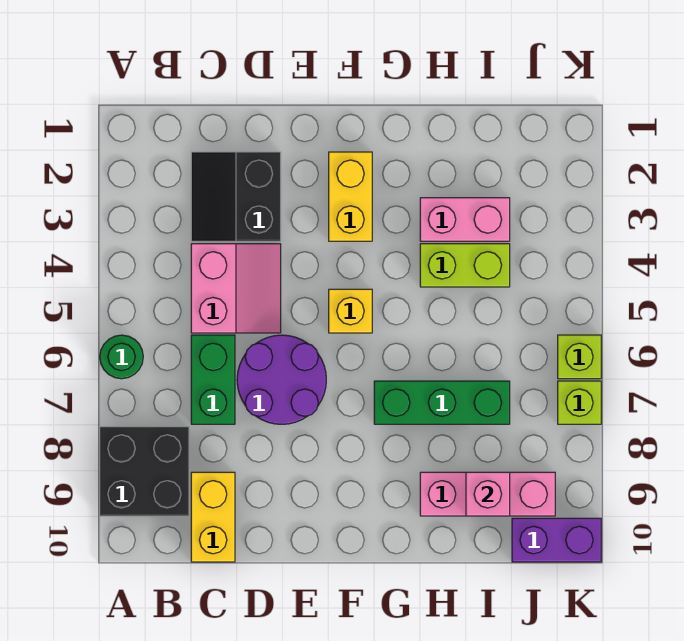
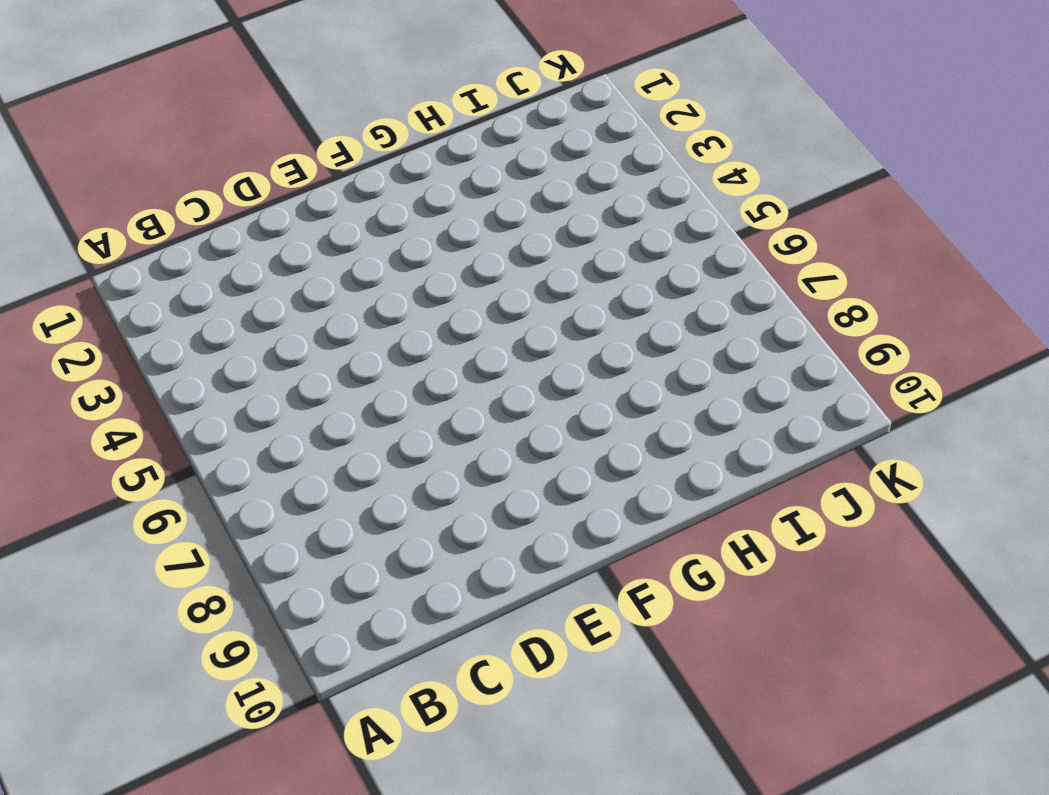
none -> green 1x1 round brick [100,335,143,379]
none -> black 2x2 brick [100,427,189,516]
none -> black 2x2 slope [191,152,281,241]

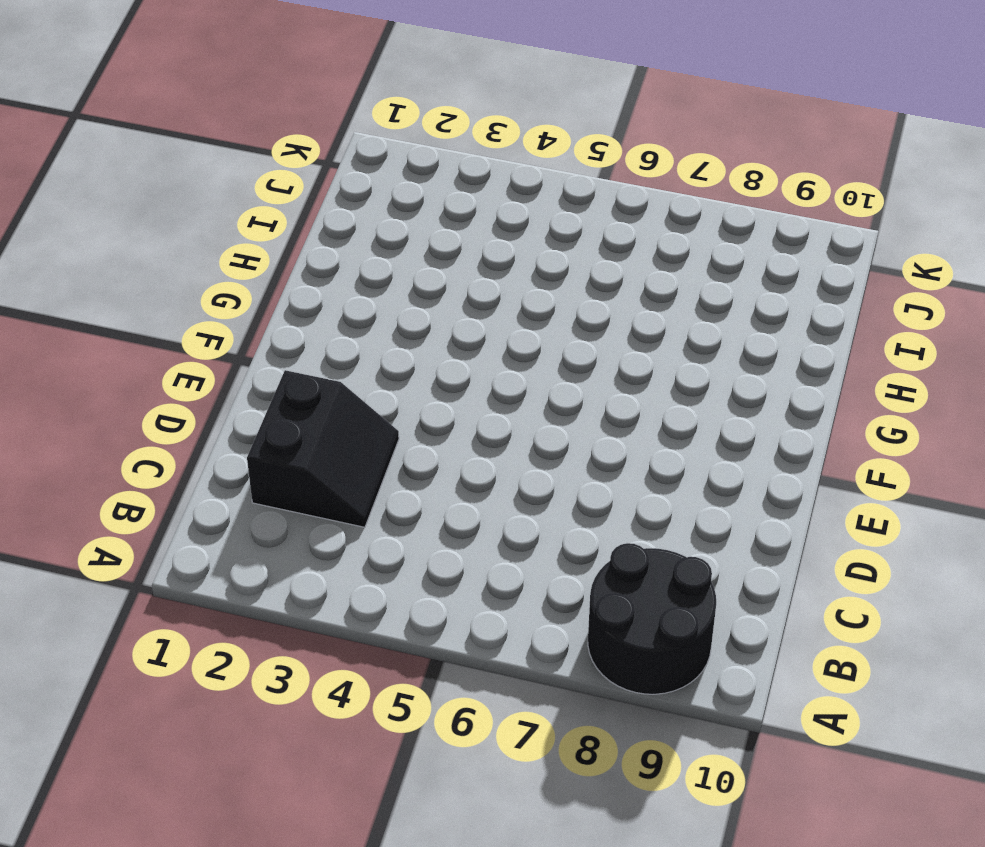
black 2x2 round brick [588,543,716,694] -> black 2x2 brick [100,427,189,516]
black 2x2 slope [247,370,399,527] -> black 2x2 slope turned to [191,152,281,241]
none -> green 1x1 round brick [100,335,143,379]
none -> pink 2x2 slope [191,244,281,333]
none -> green 1x2 brick [191,335,235,424]

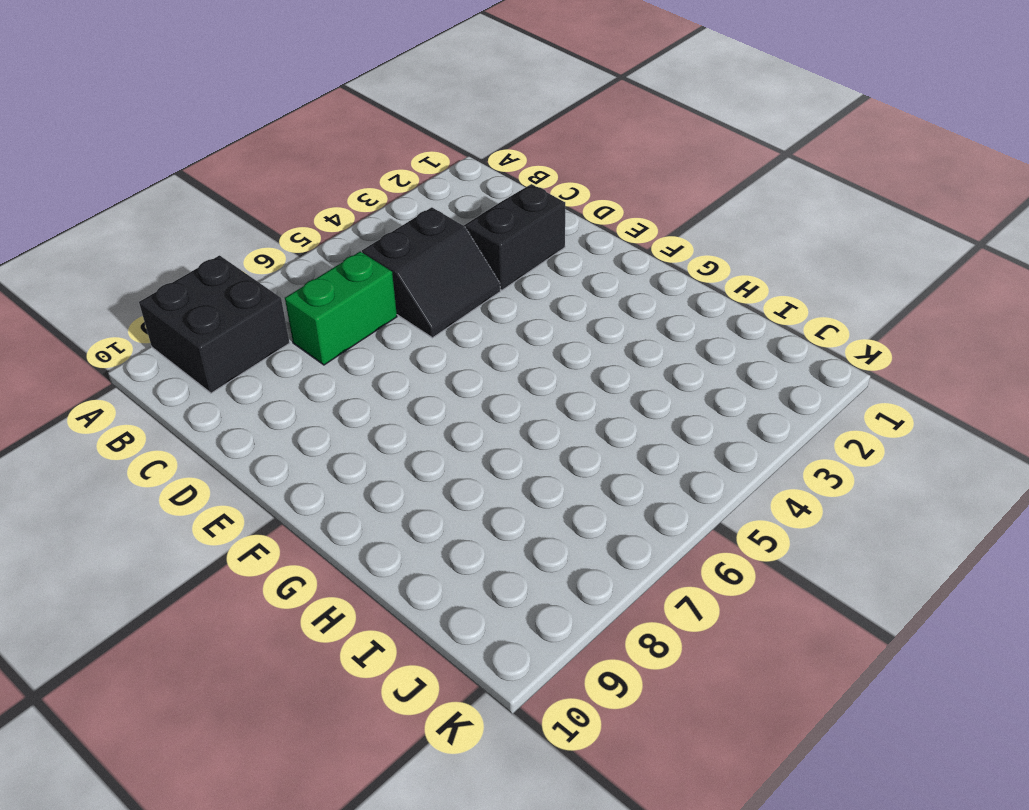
black 2x2 slope [362,207,500,338] -> pink 2x2 slope [191,244,281,333]
none -> green 1x1 round brick [100,335,143,379]
none -> yellow 1x2 brick [191,472,235,562]
none -> purple 2x2 round brick [237,335,326,424]

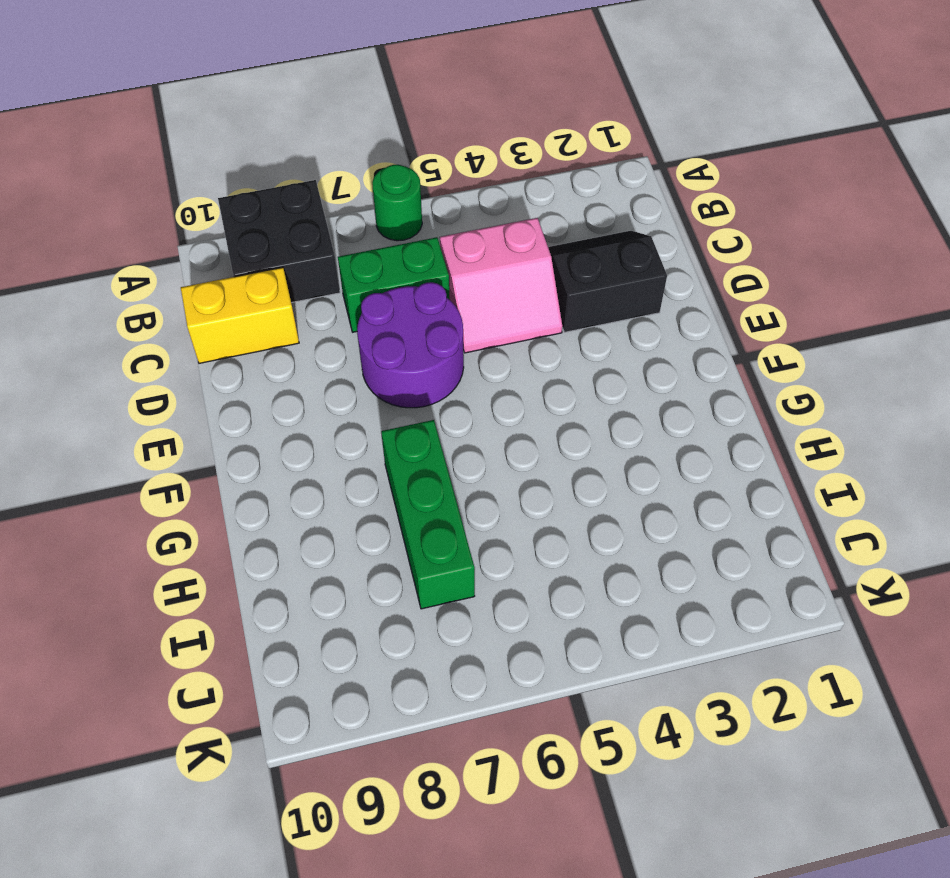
none -> yellow 1x2 brick [329,152,372,241]
none -> yellow 1x1 brick [329,289,372,333]
none -> pink 1x2 brick [420,198,510,241]

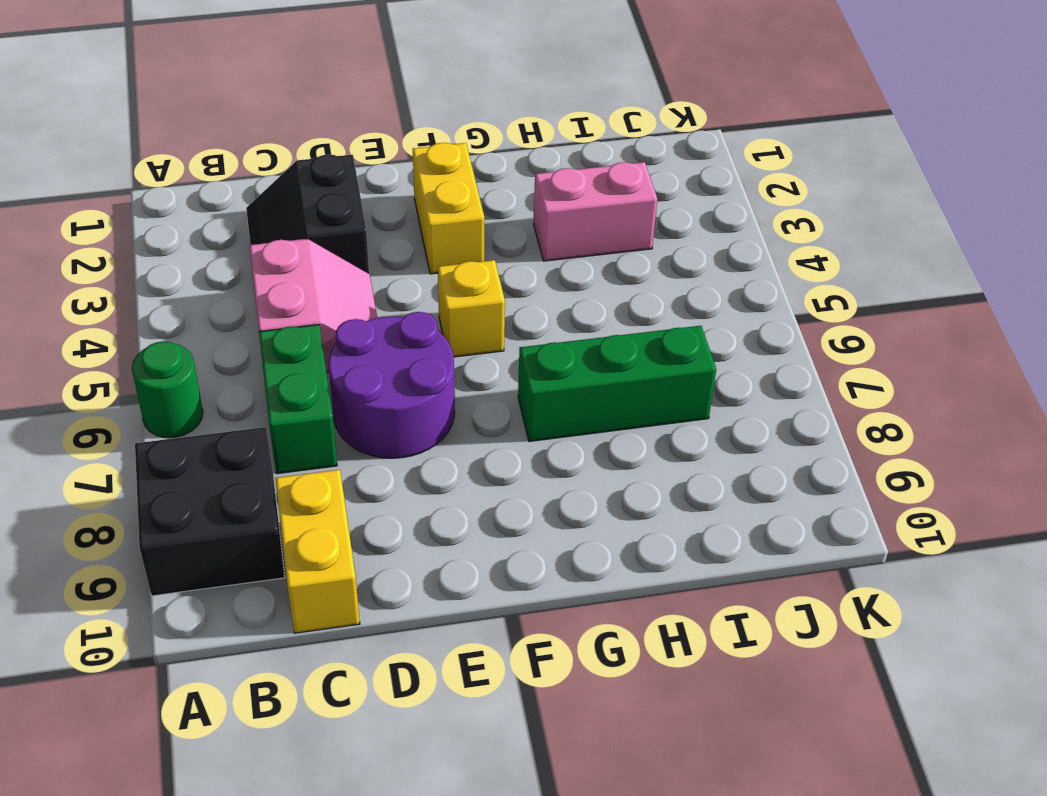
none -> lime 1x2 brick [420,244,510,287]
none -> pink 1x3 brick [420,472,555,516]
none -> purple 1x2 brick [512,518,601,562]

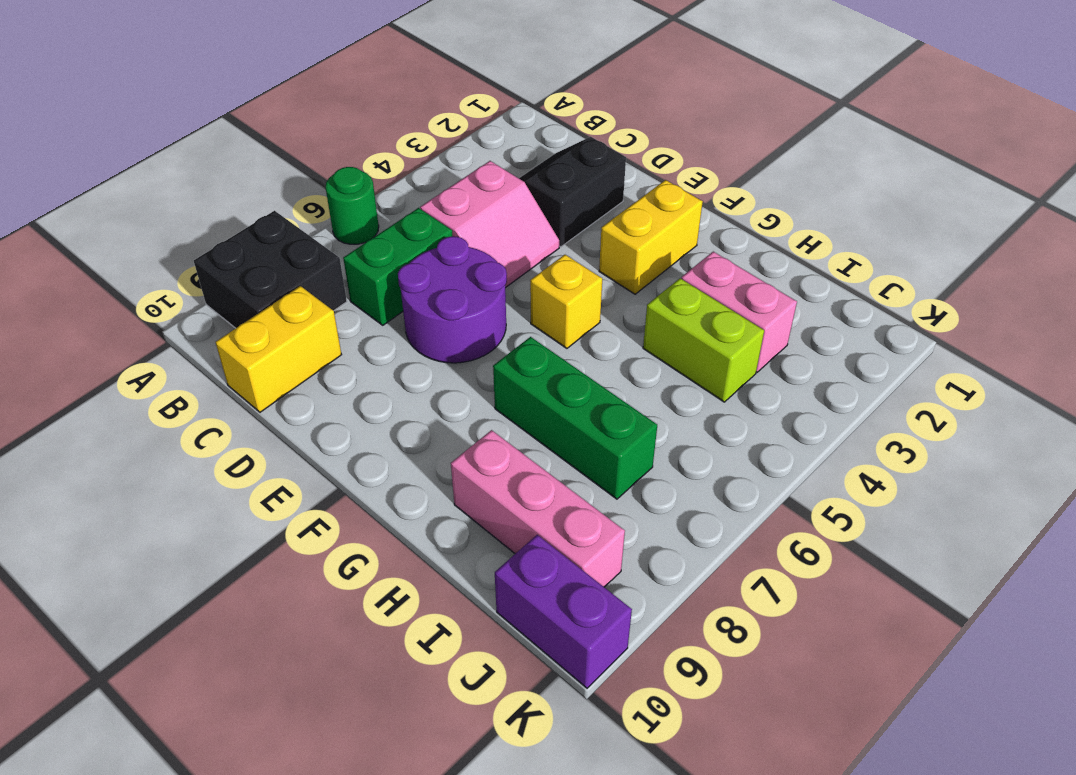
none -> lime 1x1 brick [558,335,601,379]
none -> lime 1x1 brick [558,381,601,424]
none -> pink 1x1 brick [466,472,510,516]

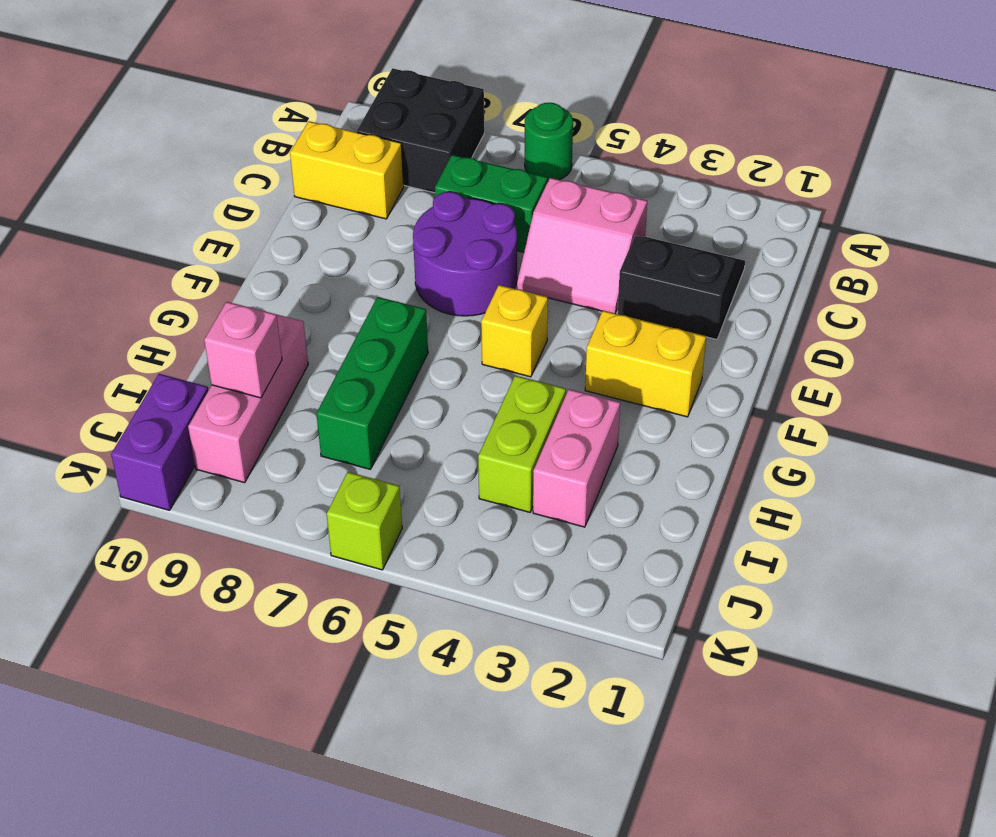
none -> lime 1x1 brick [558,381,601,424]

